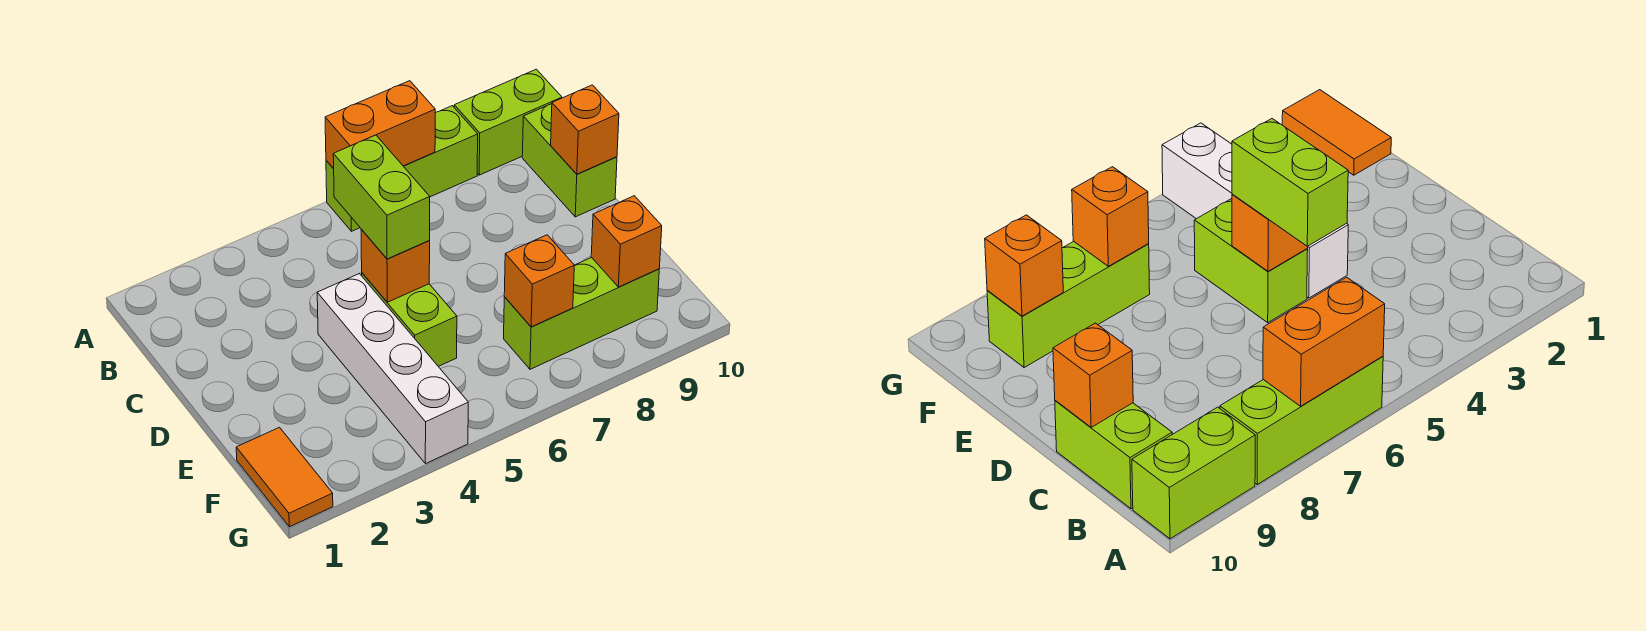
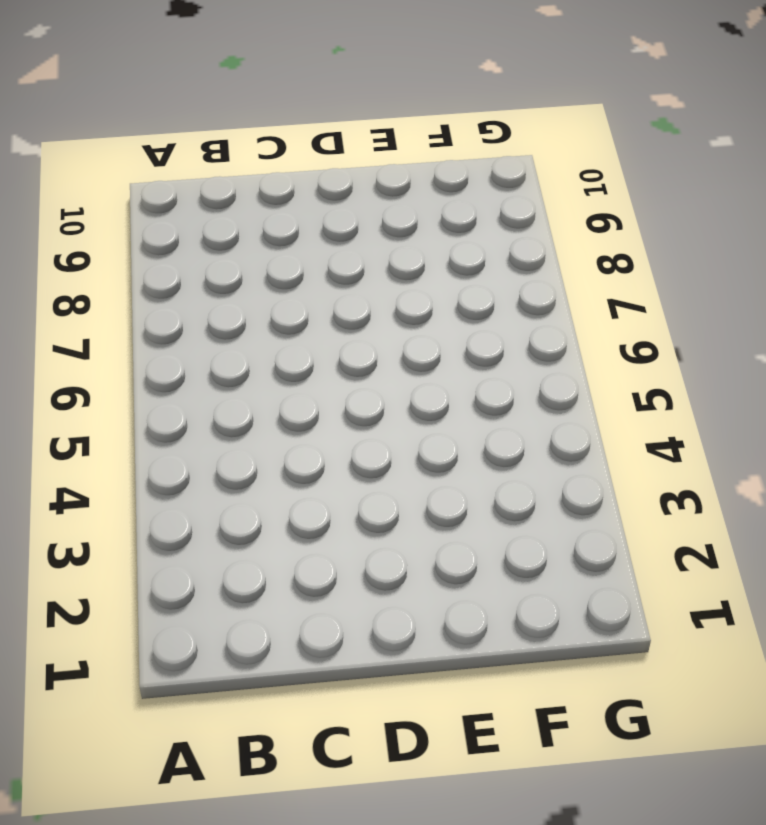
none -> lime 1x3 brick [326,106,478,231]
none -> lime 1x2 brick [454,69,562,175]
none -> lime 1x2 brick [522,104,617,217]

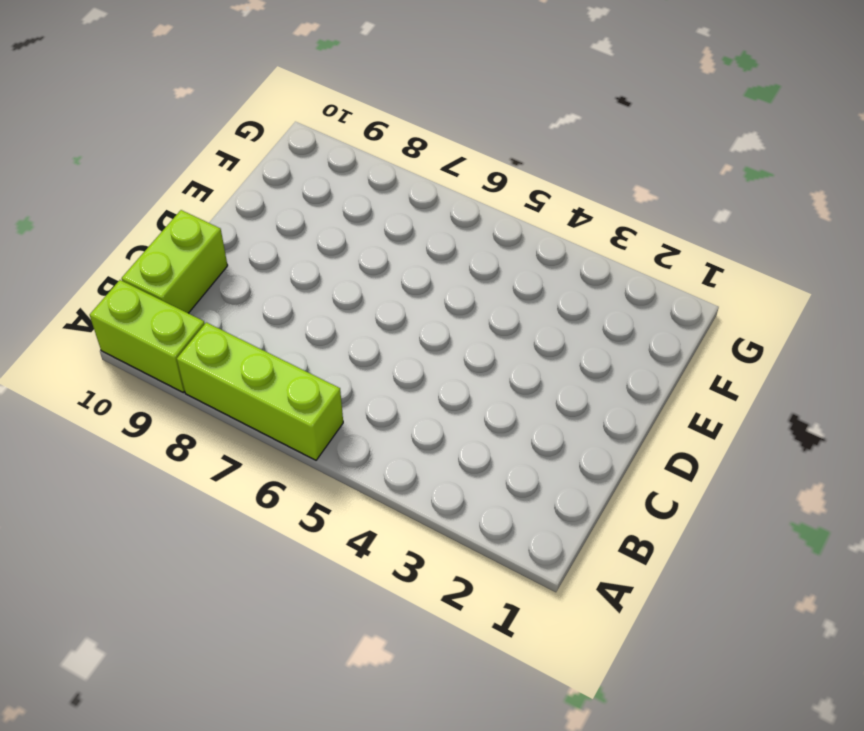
none -> white 1x4 brick [317,273,468,464]
none -> lime 1x2 brick [362,273,457,366]
none -> orange 1x2 tile [236,427,333,527]

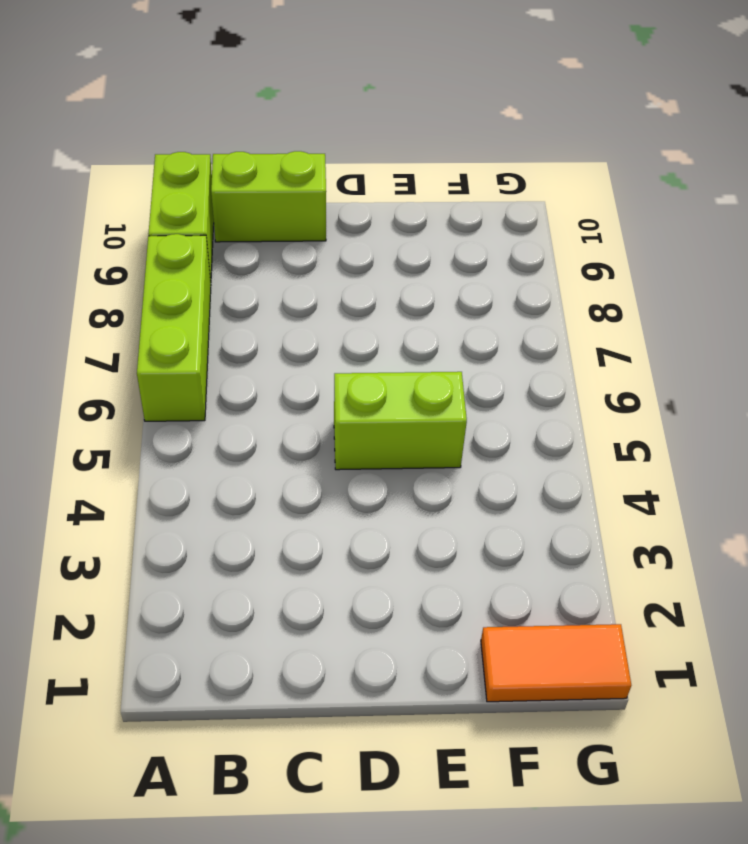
none -> white 1x4 brick [317,273,468,464]
none -> lime 1x3 brick [504,257,659,369]
none -> orange 1x2 brick [325,81,435,169]

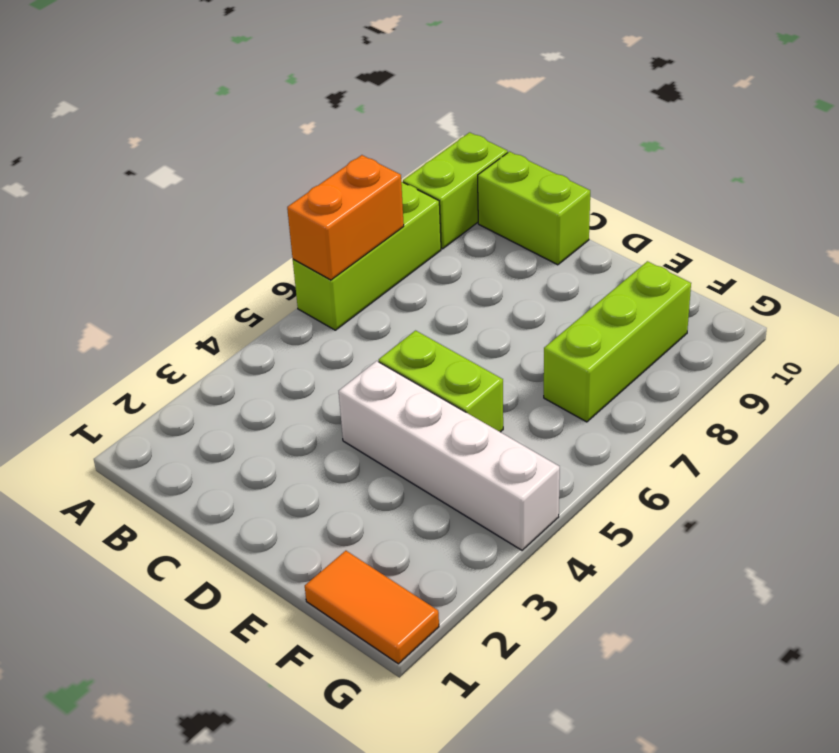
none -> orange 1x1 brick [551,85,619,174]
none -> orange 1x1 brick [361,229,430,302]
none -> orange 1x1 brick [504,235,574,327]

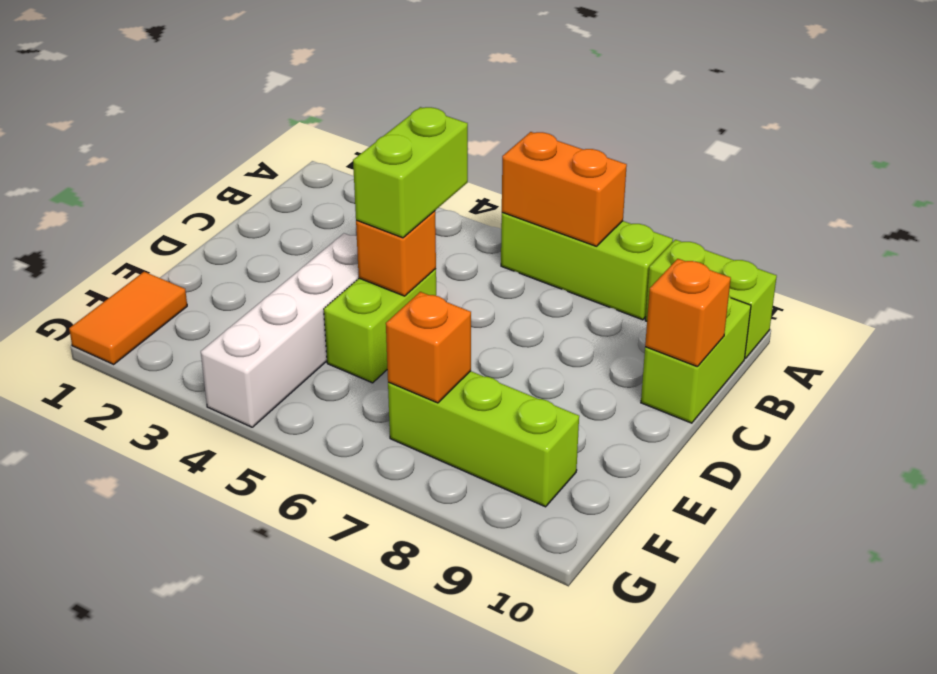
none -> orange 1x1 brick [591,196,662,287]

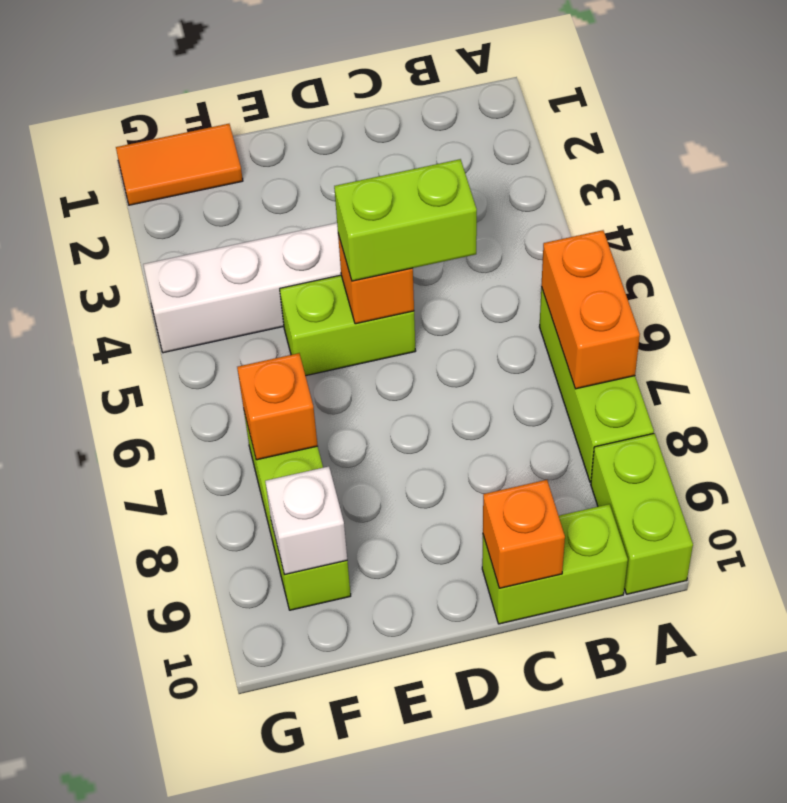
white 1x1 brick [265,466,347,575] -> orange 1x1 brick [591,196,662,287]

